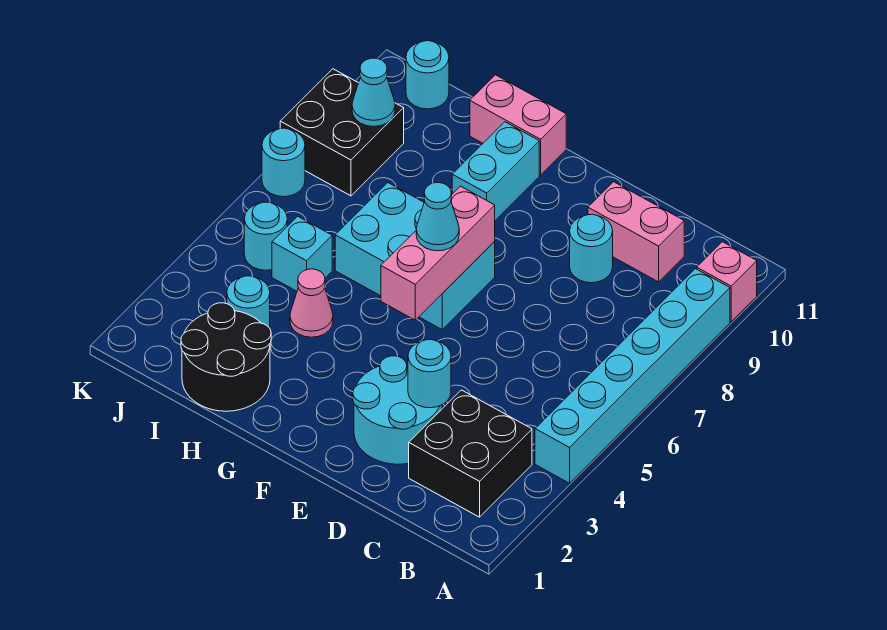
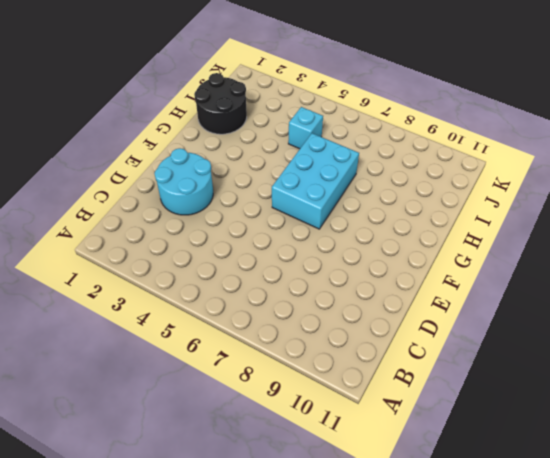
none -> cyan 1x6 brick [535,269,730,483]
none -> pink 1x1 brick [697,242,757,322]
none -> black 2x2 brick [409,390,532,517]

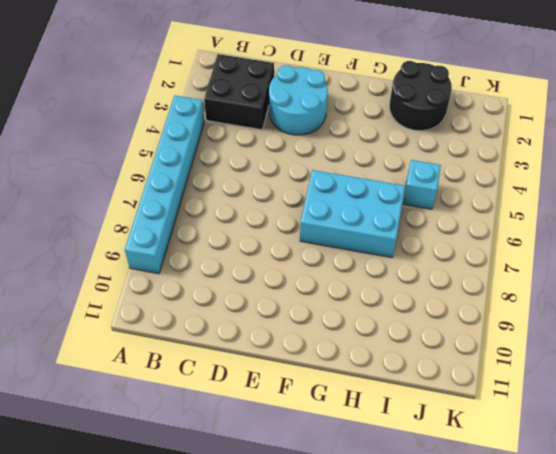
none -> pink 1x1 brick [697,242,757,322]
none -> pink 1x2 brick [588,182,684,282]
none -> cyan 1x1 round brick [570,214,613,283]

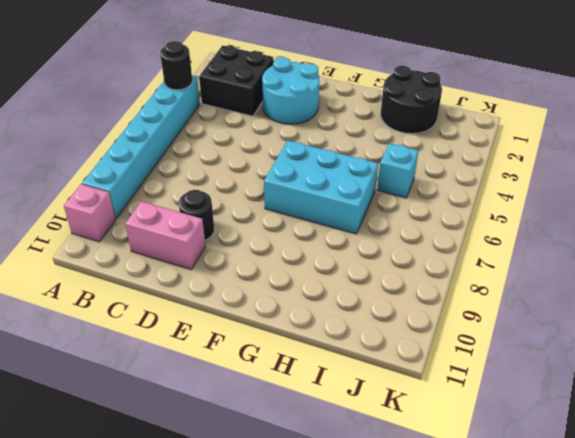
black 1x1 round brick [160,41,192,90] -> none
black 1x1 round brick [179,190,214,240] -> cyan 1x1 round brick [570,214,613,283]
none -> cyan 1x2 brick [452,122,539,220]
none -> pink 1x2 brick [470,75,566,175]
none -> pink 1x1 cone [290,269,333,337]

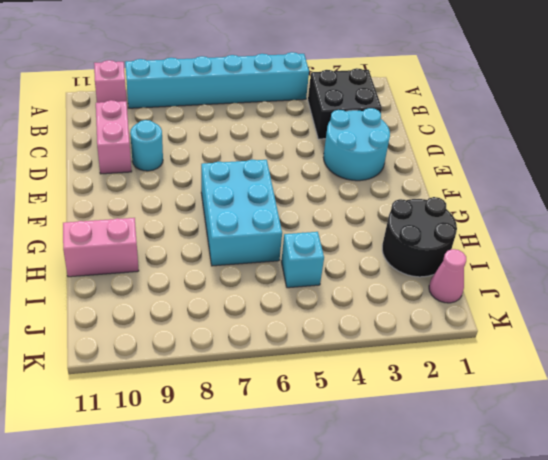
pink 1x2 brick [63,218,139,277] -> pink 1x2 brick turned to [470,75,566,175]
pink 1x1 cone [429,249,466,303] -> pink 1x1 cone moved to [290,269,333,337]
none -> cyan 1x2 brick [452,122,539,220]
none -> cyan 1x1 round brick [227,276,270,328]
none -> cyan 1x1 round brick [244,202,287,270]

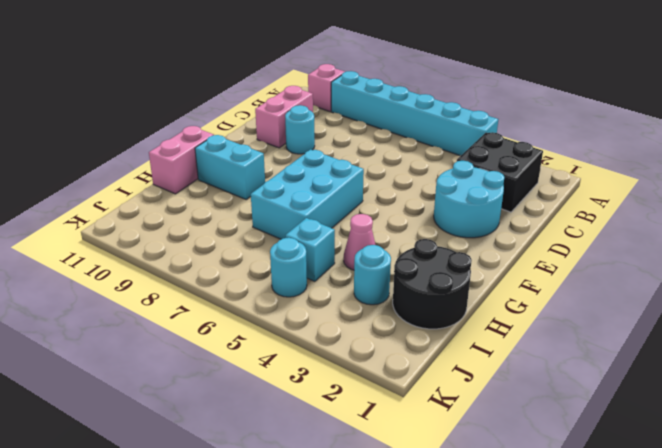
none -> black 2x2 brick [280,69,404,196]
none -> cyan 1x1 round brick [406,41,449,109]
none -> cyan 1x1 round brick [262,128,305,197]

